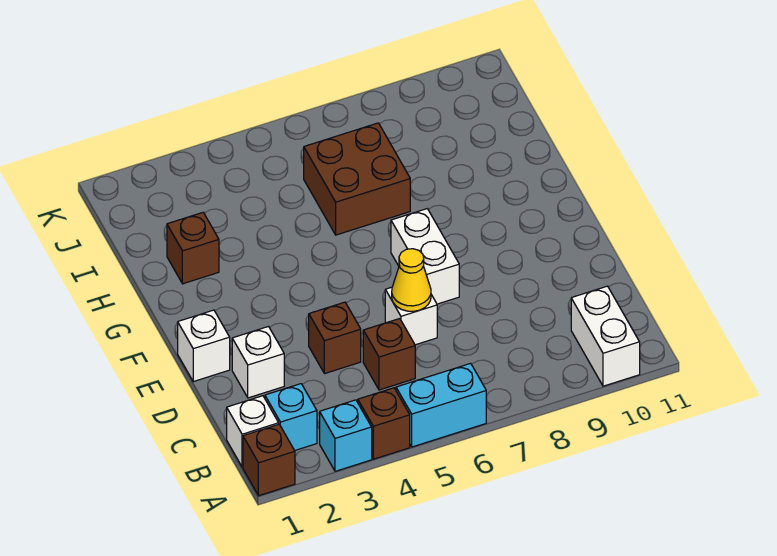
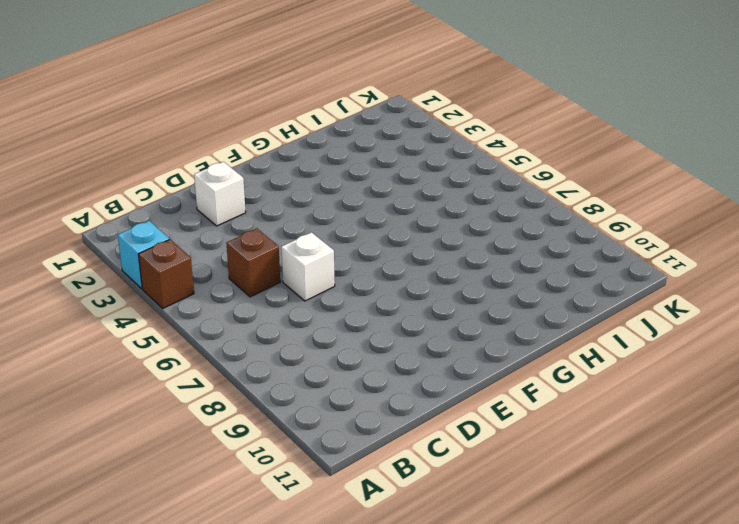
none -> brown 1x1 brick [243,424,295,496]
none -> cyan 1x2 brick [396,363,486,447]
none -> white 1x2 brick [571,286,640,386]

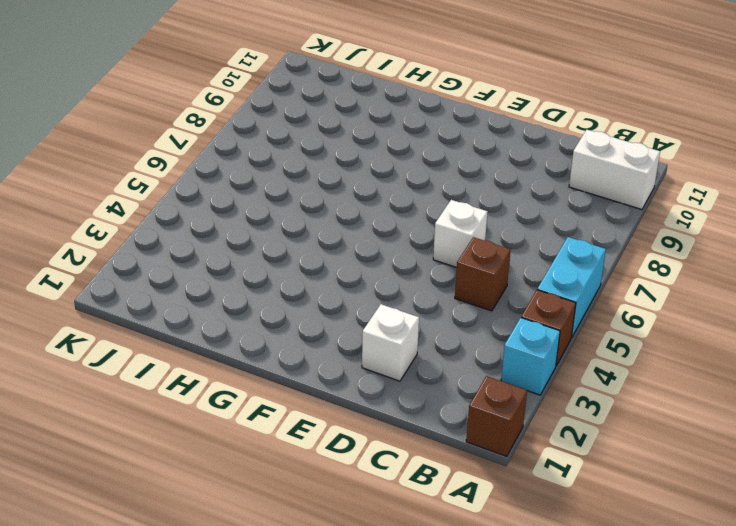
none -> white 1x1 brick [227,396,279,467]
none -> cyan 1x1 brick [265,384,317,451]
none -> brown 1x1 brick [309,302,361,374]

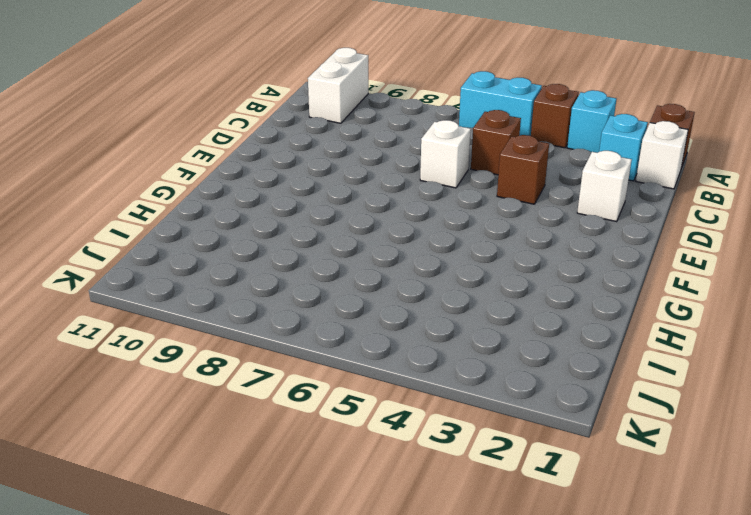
none -> white 1x1 brick [178,310,230,382]
none -> white 1x2 brick [391,209,459,304]
none -> brown 1x1 brick [167,213,219,284]

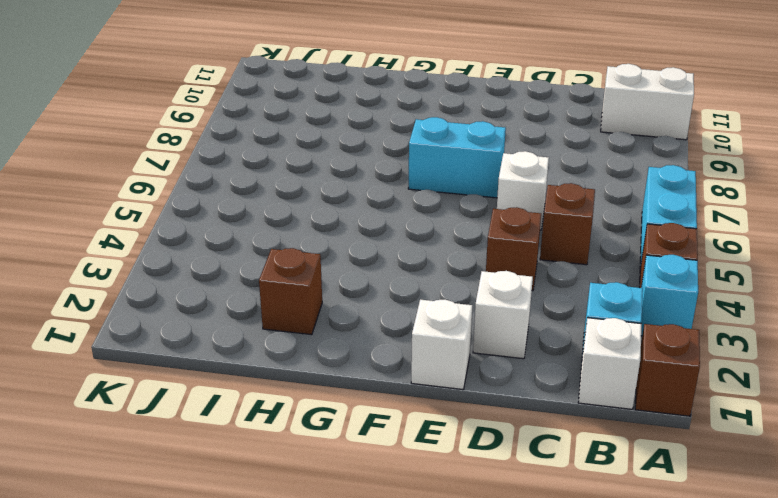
cyan 1x2 brick [408,117,506,198] -> white 1x2 brick [391,209,459,304]
none -> brown 2x2 brick [304,123,410,235]
none -> yellow 1x1 cone [392,249,431,311]

